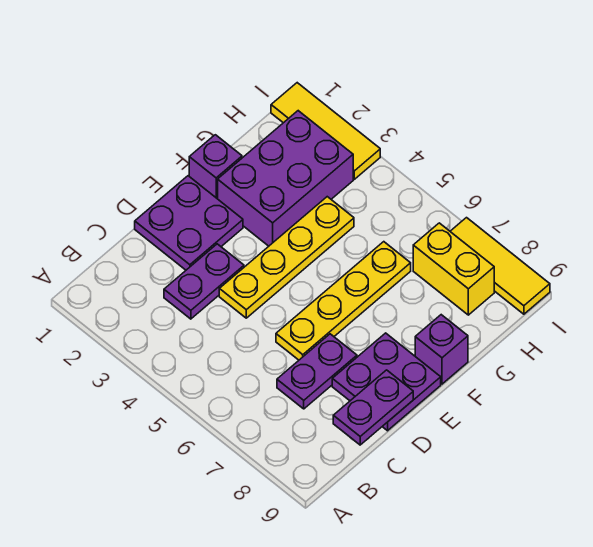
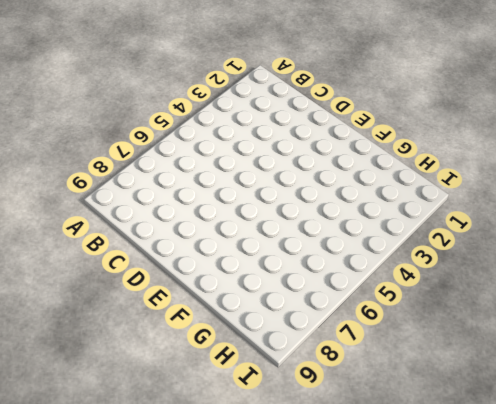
none -> purple 1x2 plate [164,244,244,319]
none -> purple 1x2 plate [277,334,357,409]
none -> purple 2x2 plate [135,176,243,270]

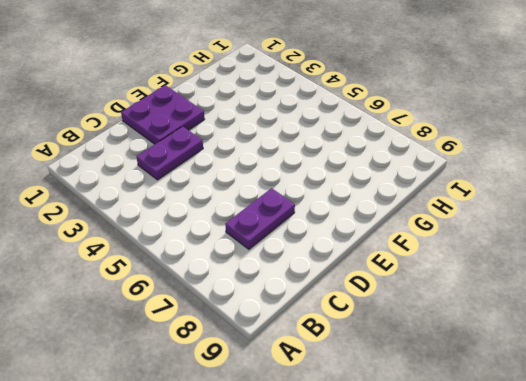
none -> yellow 1x4 plate [219,197,354,318]
none -> yellow 1x4 plate [276,242,411,360]
none -> purple 2x2 plate [332,333,441,431]

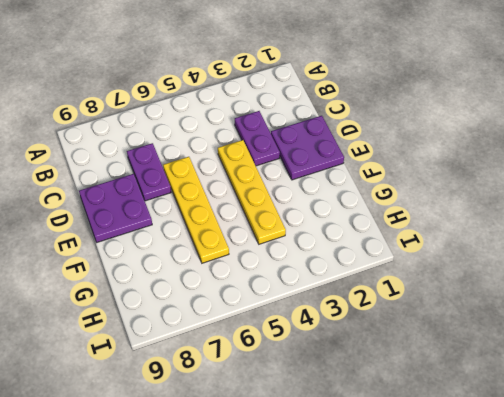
none -> purple 1x1 brick [189,135,242,199]
none -> purple 2x3 brick [218,111,353,246]
none -> purple 1x1 brick [415,315,468,384]

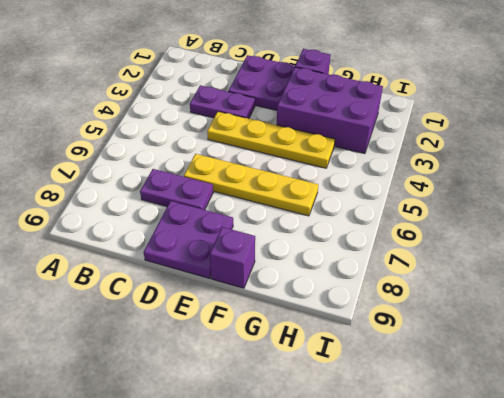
none -> yellow 1x2 brick [413,223,494,315]
none -> yellow 1x3 tile [271,83,380,179]
none -> yellow 1x3 tile [450,218,550,314]

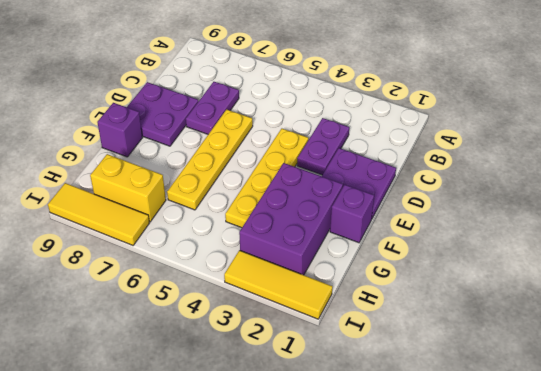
none -> purple 1x2 plate [333,370,413,445]

